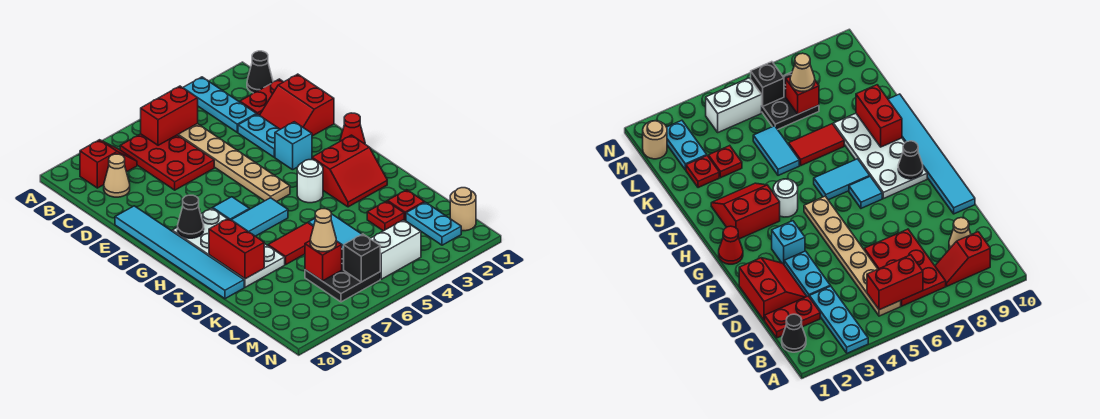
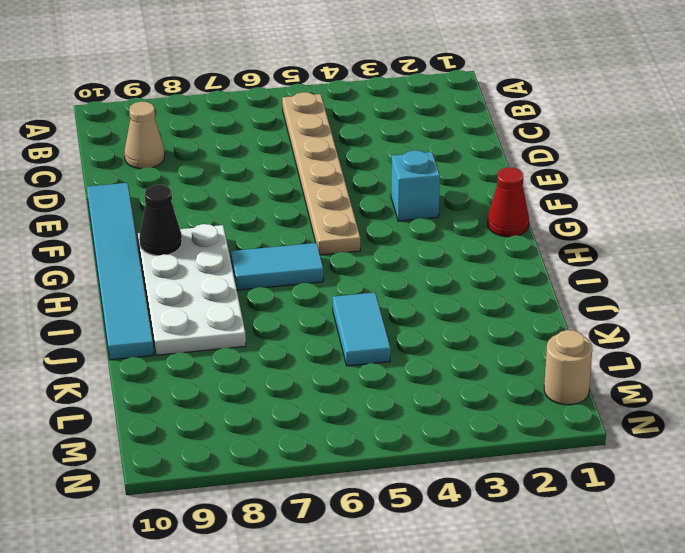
none -> cyan 1x3 plate [183,77,256,132]
none -> black 1x1 cone [247,51,273,93]
none -> red 2x3 plate [120,134,214,190]
none -> red 1x2 slope [80,140,137,188]

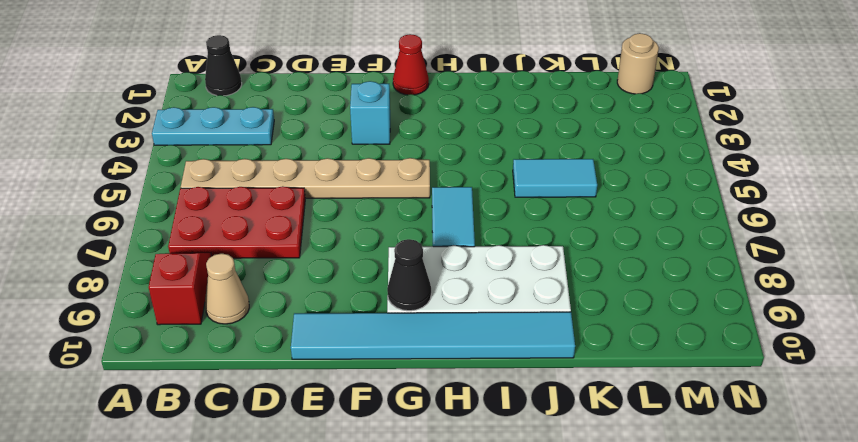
none -> red 1x2 plate [240,79,283,115]
none -> red 2x2 slope [260,74,334,136]
none -> cyan 1x2 plate [238,114,280,157]
none -> cyan 1x1 tile [213,197,249,220]

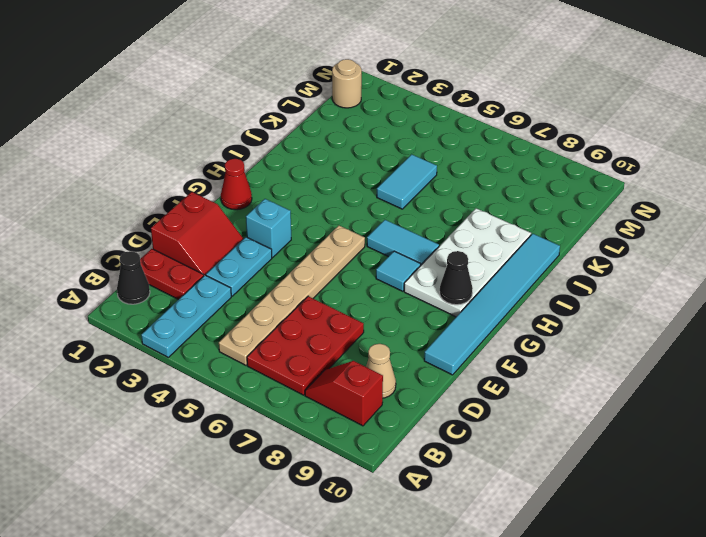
none -> red 2x2 slope [312,135,387,207]
none -> white 1x1 round brick [297,160,323,203]
none -> red 1x2 tile [268,223,313,265]
none -> red 1x1 plate [388,190,424,220]

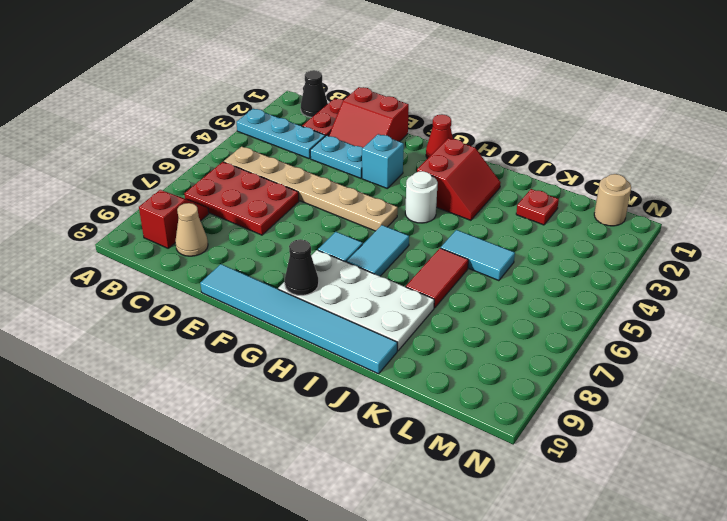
none -> red 1x1 plate [367,201,404,231]
none -> cyan 1x2 plate [406,202,461,245]
none -> black 2x2 plate [305,248,380,302]
none -> white 1x2 brick [370,220,421,279]

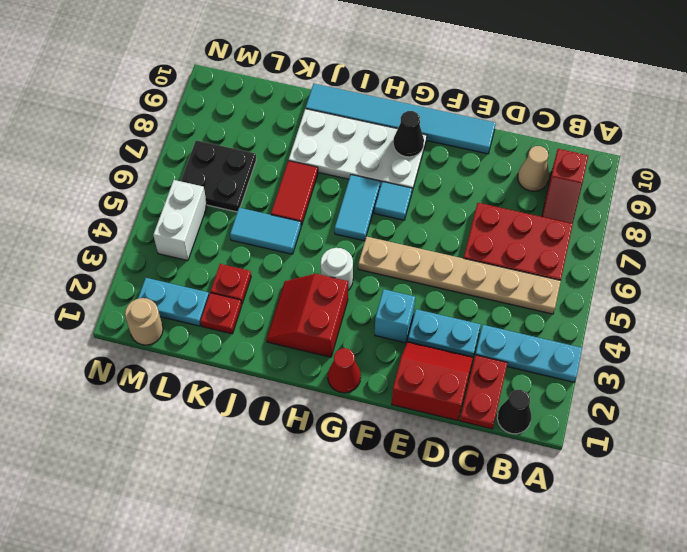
none -> red 1x2 brick [141,86,198,145]
none -> red 1x2 brick [209,218,264,279]
none -> red 1x1 brick [305,241,342,281]
none -> black 1x1 brick [344,234,380,282]

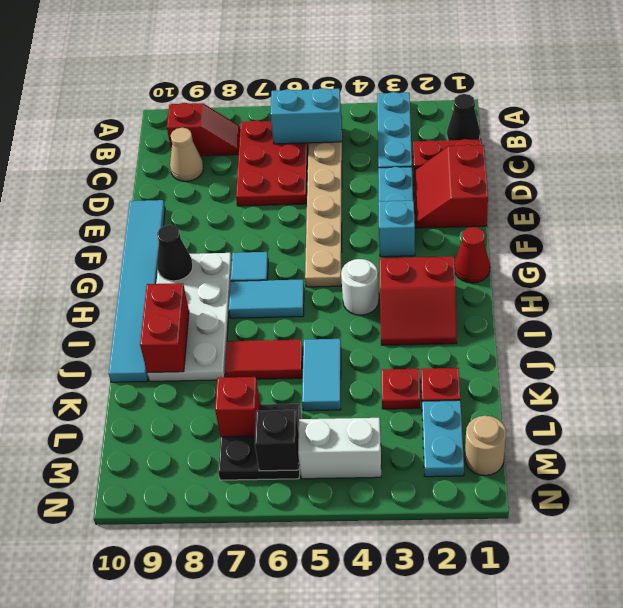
cyan 1x2 brick [270,88,342,144] -> red 1x2 brick [141,86,198,145]
none -> tan 1x1 cone [310,209,336,252]

